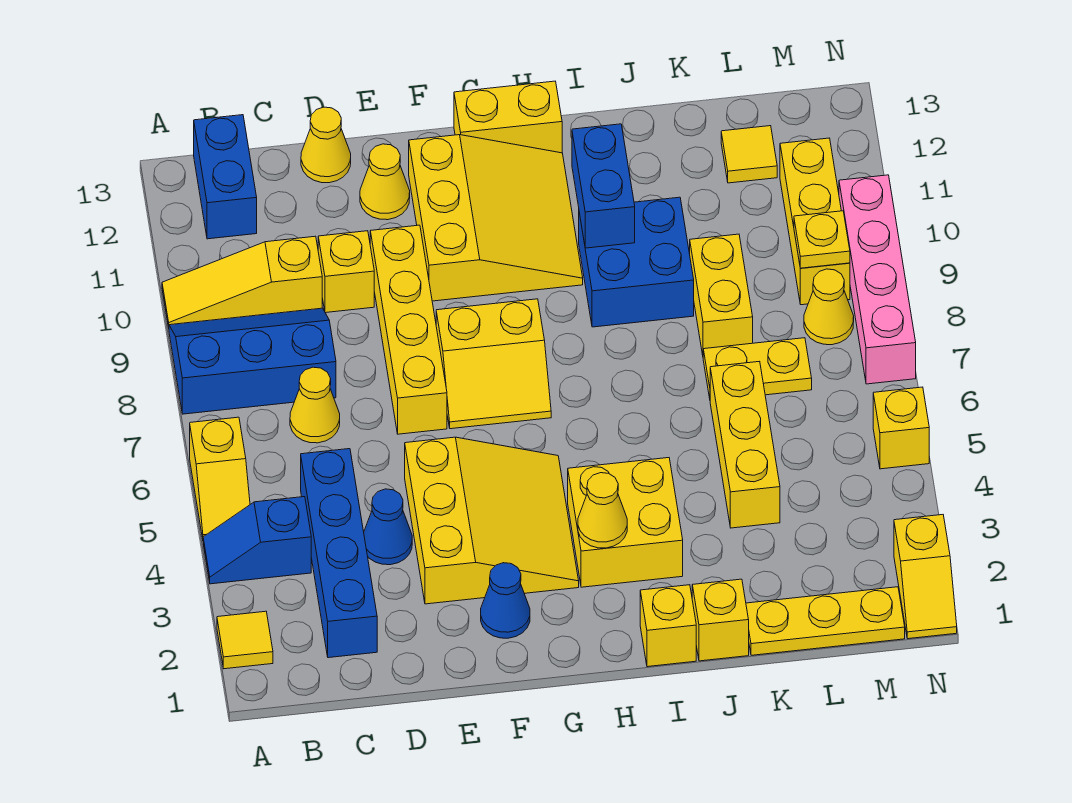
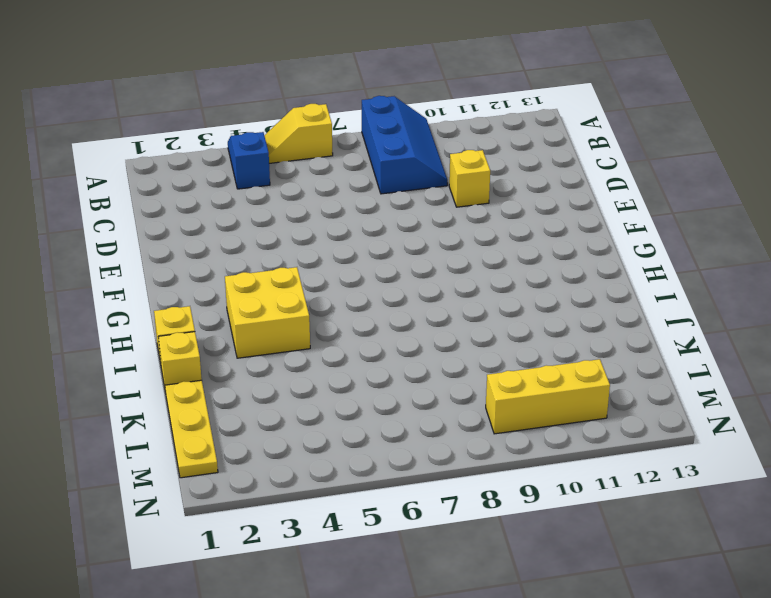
none -> yellow 1x1 tile [217,611,273,669]
none -> yellow 1x3 slope [162,236,322,328]
none -> blue 1x2 brick [194,115,257,239]
none -> blue 1x4 brick [301,449,377,658]

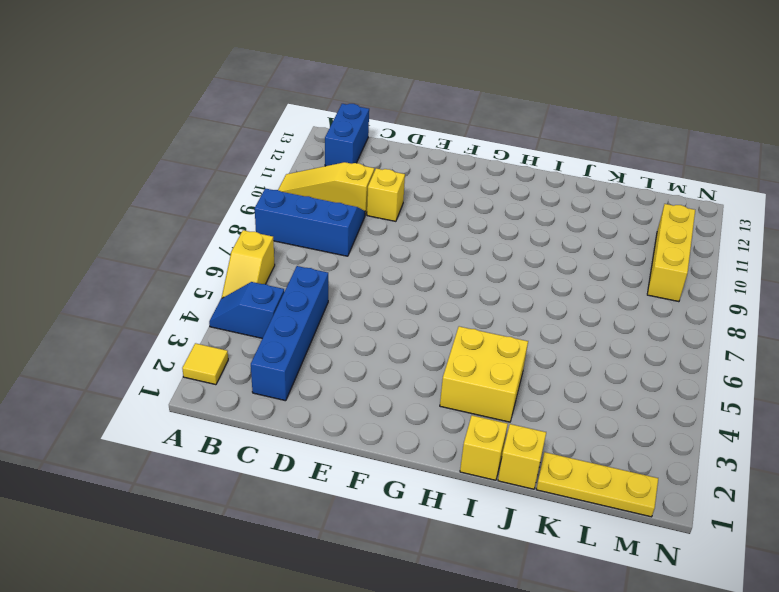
none -> yellow 1x1 cone [290,367,340,443]
none -> blue 1x1 cone [364,489,412,565]
none -> yellow 1x1 cone [301,107,351,183]
none -> yellow 3x3 slope [405,437,579,604]

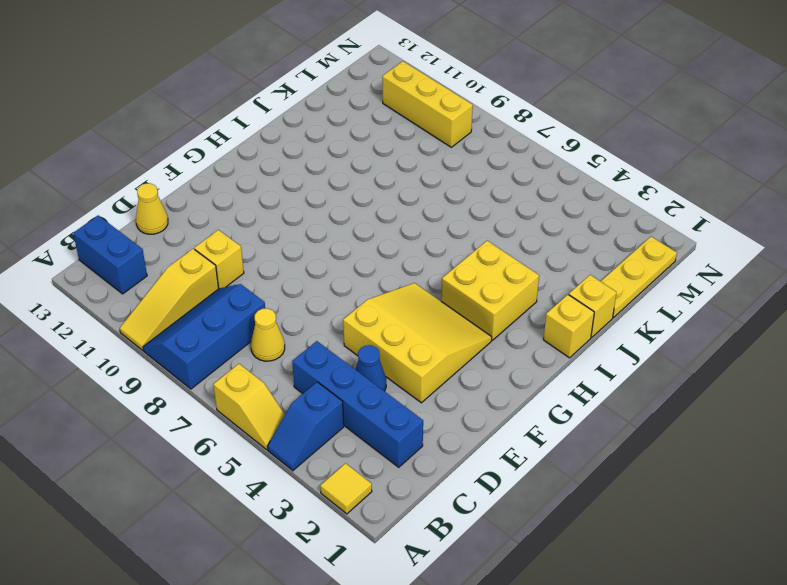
none -> yellow 1x4 brick [370,225,447,434]
none -> yellow 1x1 cone [360,144,410,220]
none -> blue 1x1 cone [481,563,530,638]
none -> yellow 2x2 slope [436,299,551,429]

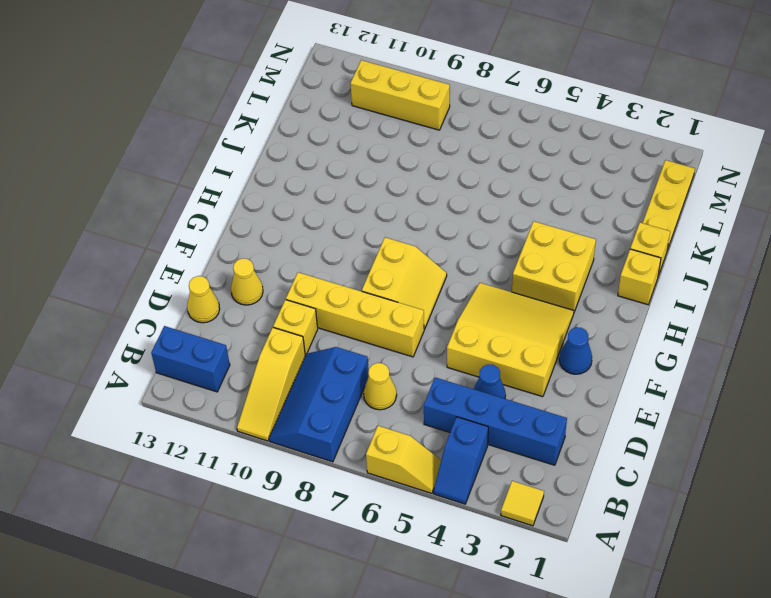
none -> yellow 3x3 slope [409,135,583,301]
none -> yellow 1x2 brick [454,81,562,153]
none -> blue 2x2 brick [579,197,694,327]
none -> yellow 1x3 brick [710,361,780,528]

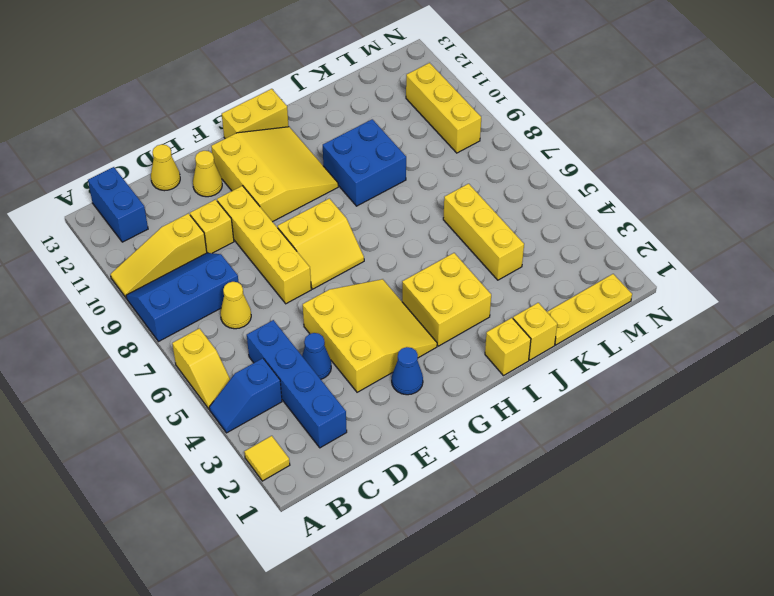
none -> yellow 1x2 plate [703,338,812,398]
none -> yellow 1x2 brick [690,234,753,355]
none -> yellow 1x1 tile [721,126,777,183]
none -> yellow 1x1 cone [804,269,854,345]

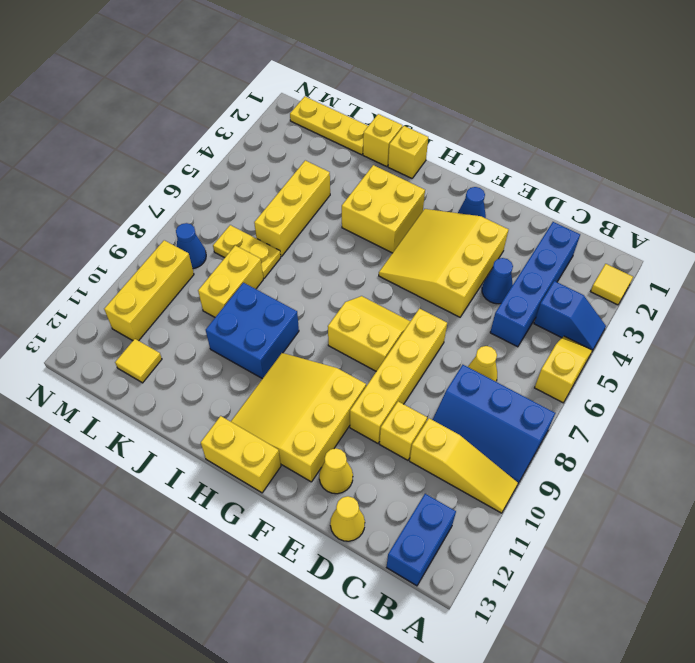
blue 1x1 cone [176,223,206,269] -> yellow 1x1 cone [804,269,854,345]
none -> yellow 1x2 slope [894,515,957,639]
none -> yellow 1x1 brick [873,387,929,469]
none -> pink 1x4 brick [839,175,916,384]
none -> yellow 1x1 cone [578,473,627,548]

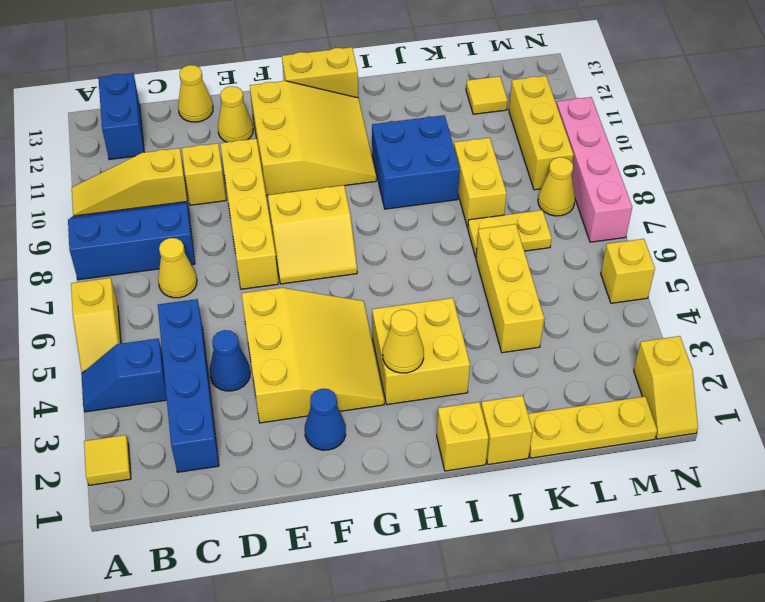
none -> blue 1x2 brick [572,124,635,248]
none -> yellow 1x1 plate [794,211,850,268]

